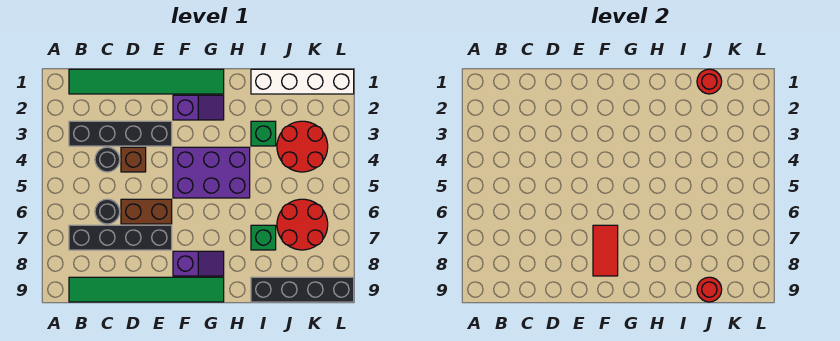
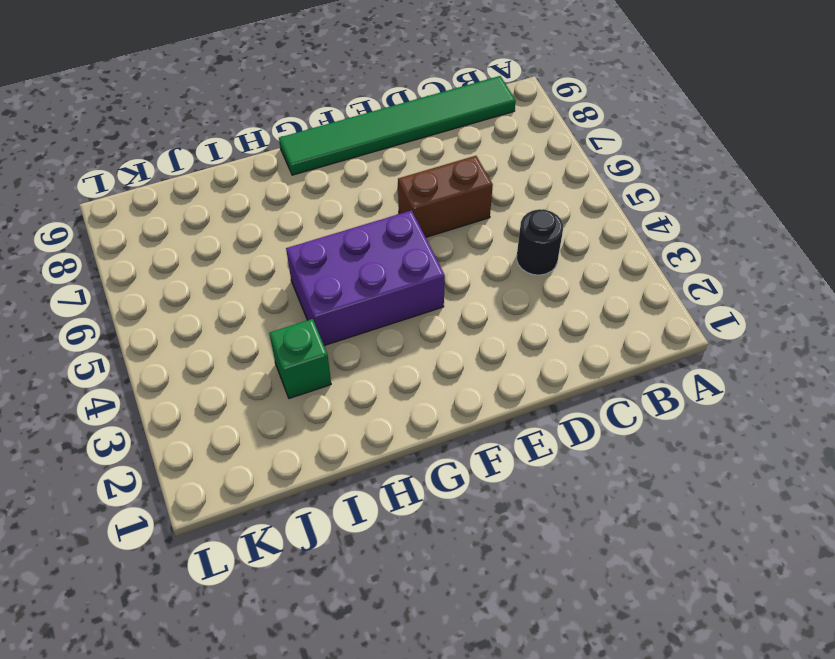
none -> green 1x6 tile [69,69,224,94]
none -> black 1x4 brick [69,121,172,146]
none -> black 1x4 brick [69,225,172,250]

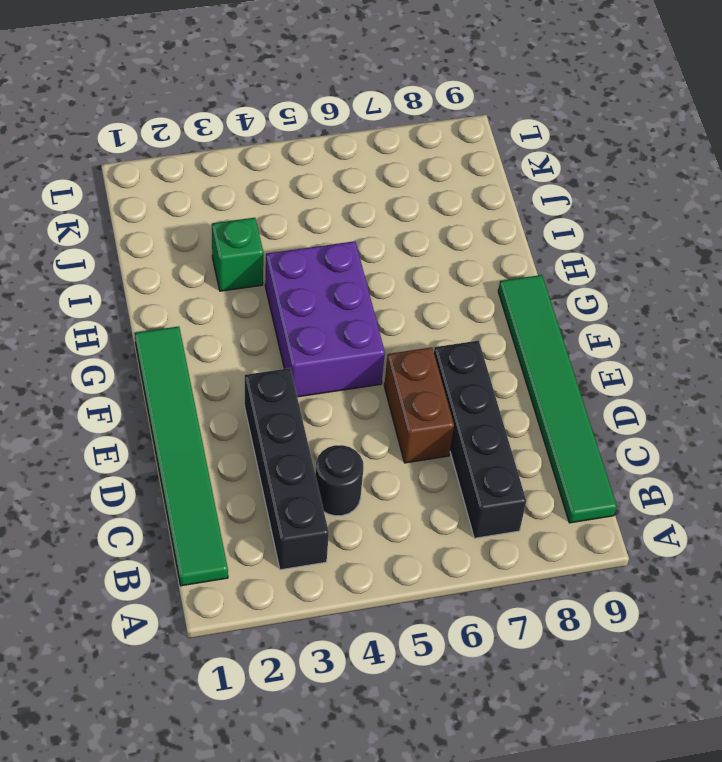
none -> black 1x1 round brick [95,199,120,224]
none -> brown 1x1 brick [121,147,146,172]
none -> purple 1x2 slope [173,95,224,120]

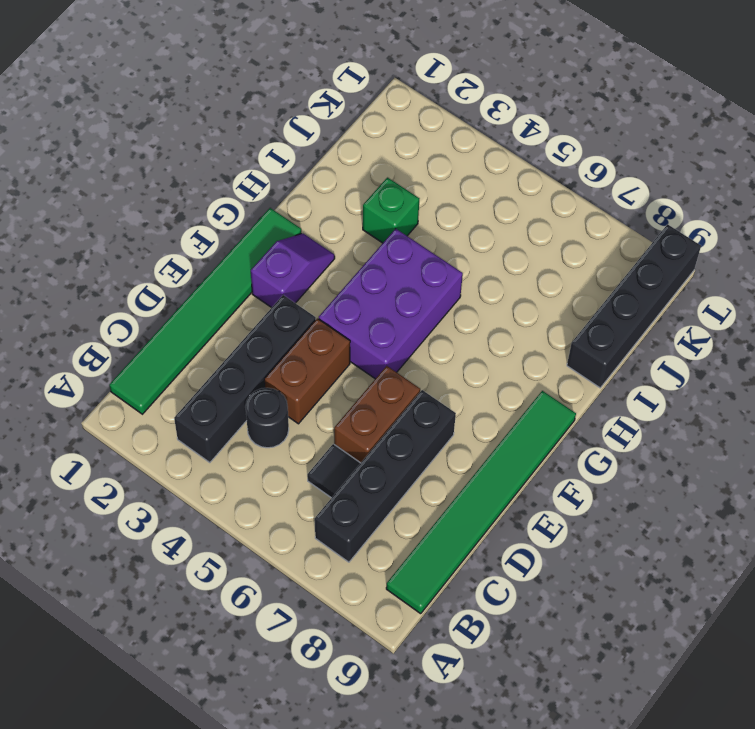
black 1x1 tile [307,444,360,498] -> black 1x1 round brick [95,199,120,224]
brown 1x2 brick [264,318,350,424] -> brown 1x1 brick [121,147,146,172]
none -> purple 1x2 slope [173,251,224,276]
none -> white 1x4 brick [251,69,354,94]
none -> green 1x1 brick [251,225,276,250]

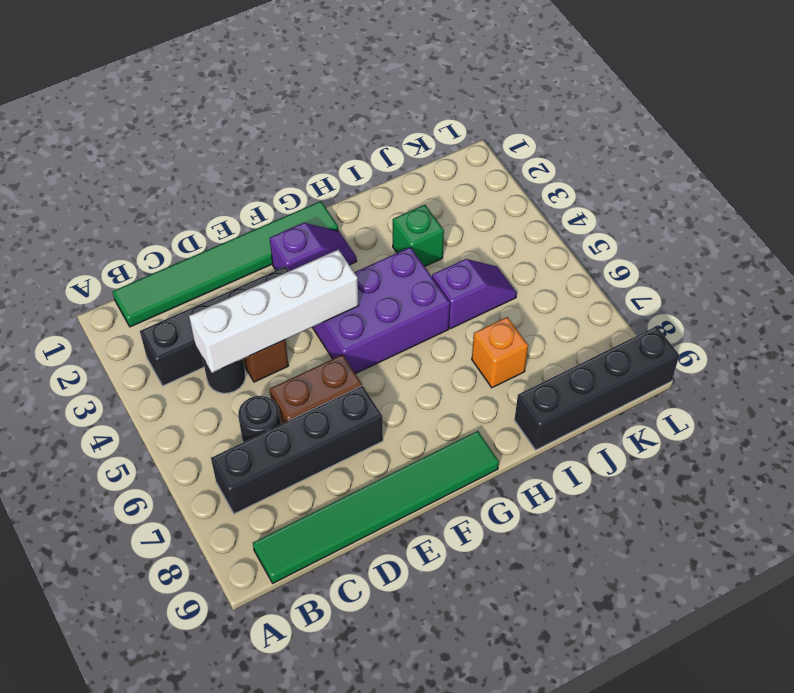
white 1x4 brick [189,250,359,373] -> white 1x4 brick moved to [251,69,354,94]
purple 1x2 slope [432,259,517,329] -> purple 1x2 slope moved to [173,251,224,276]
orange 1x1 brick [472,317,528,388] -> green 1x1 brick [251,225,276,250]
none -> red 2x2 round brick [277,121,328,172]
none -> red 2x2 round brick [277,199,328,250]
none -> red 1x2 tile [593,225,618,276]

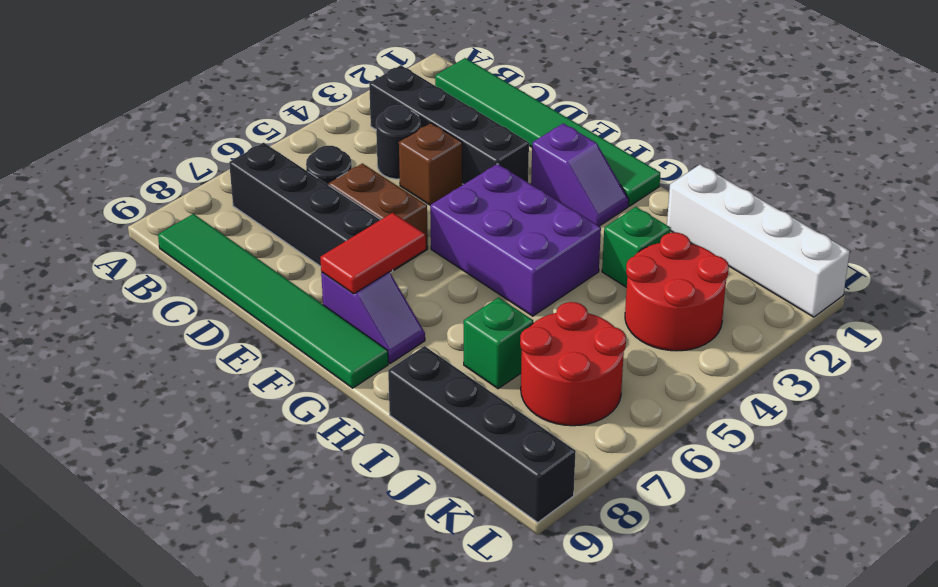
none -> red 1x1 round brick [697,69,722,94]
none -> red 1x1 round brick [697,277,722,302]

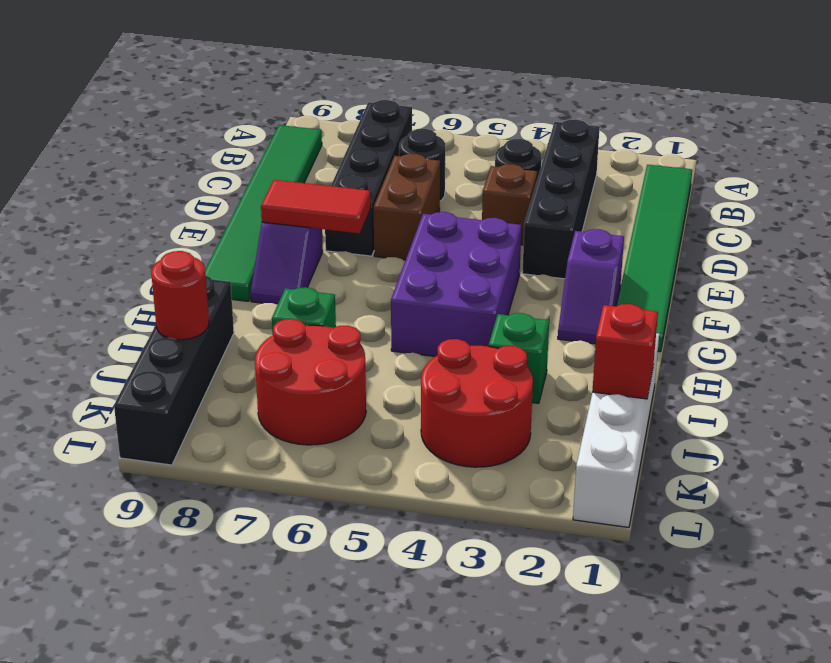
red 1x1 brick [592,304,658,399] -> red 1x1 round brick [697,69,722,94]

